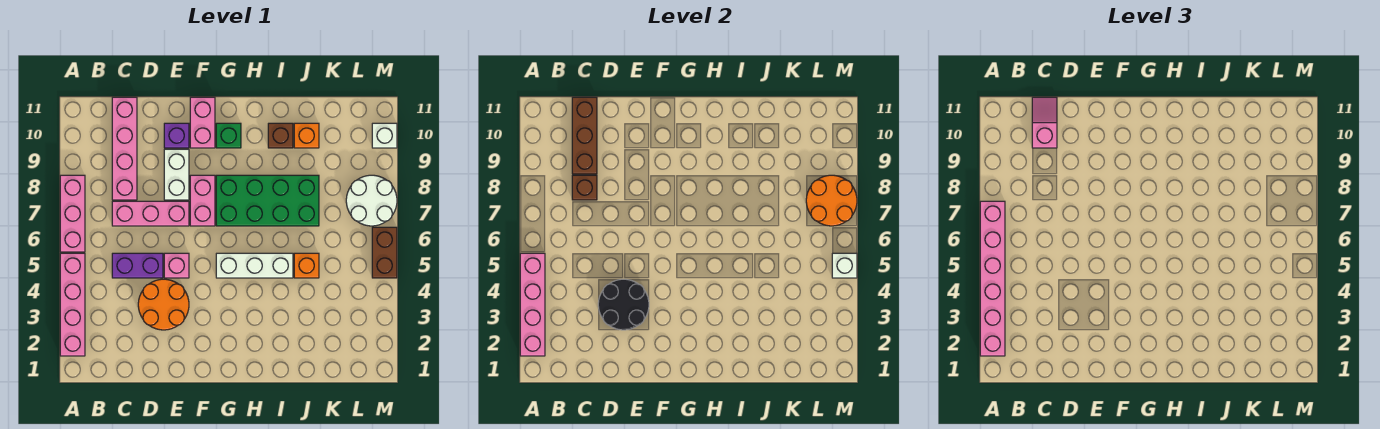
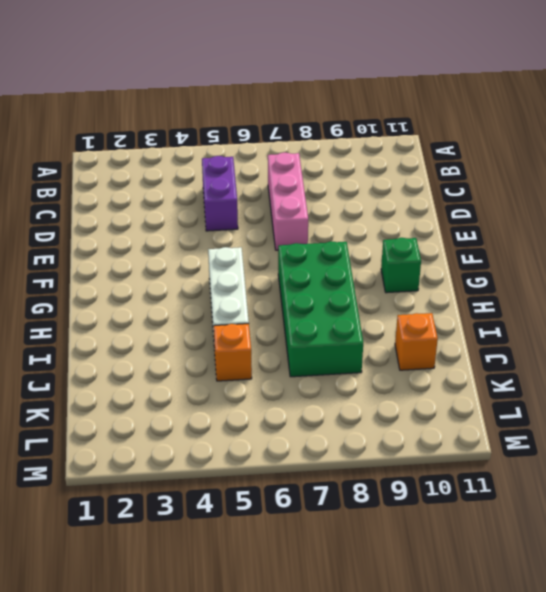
none -> pink 1x4 brick [60,253,85,356]
none -> pink 1x3 brick [60,175,85,252]
none -> pink 1x4 brick [112,97,137,200]

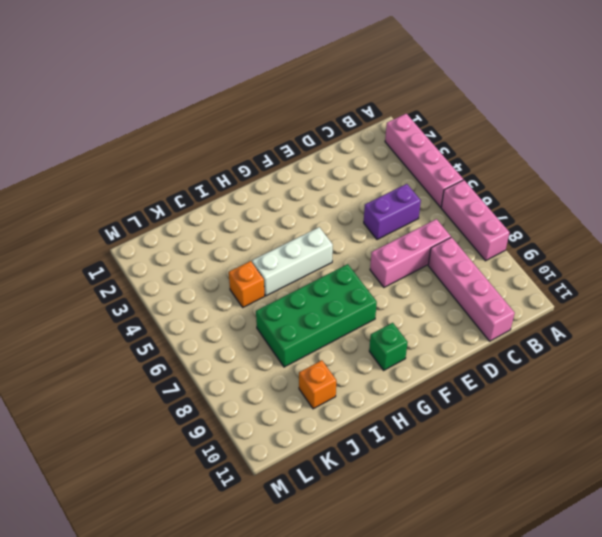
none -> orange 2x2 round brick [138,279,189,330]
none -> pink 1x1 brick [164,253,189,278]
none -> white 1x2 brick [164,149,189,200]

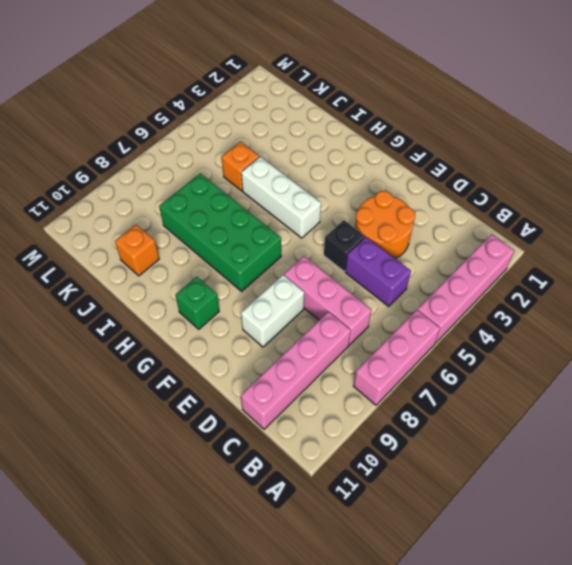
black 1x1 brick [324,220,365,271] -> pink 1x1 brick [164,253,189,278]
none -> purple 1x1 brick [164,123,189,148]
none -> pink 1x2 brick [190,175,215,226]
none -> pink 1x2 brick [190,97,215,148]

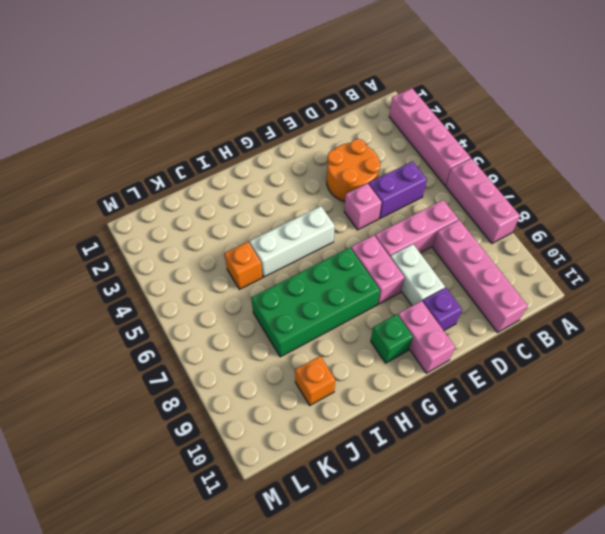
none -> brown 1x1 brick [268,123,293,148]
none -> white 2x2 round brick [346,175,397,226]
none -> brown 1x2 brick [372,227,397,278]

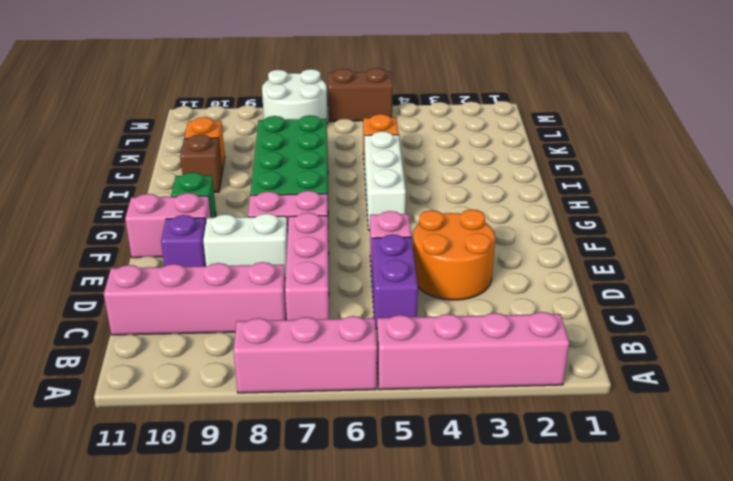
none -> white 1x1 brick [372,123,397,148]
none -> pink 1x4 brick [520,253,545,356]
none -> brown 1x1 brick [572,175,597,200]

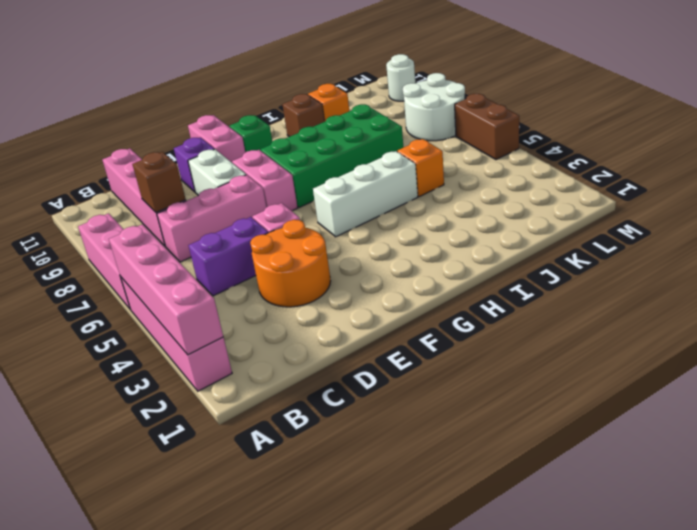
white 1x1 round brick [386,54,415,101] -> white 1x1 brick [372,123,397,148]
none -> brown 1x3 brick [572,97,597,174]
none -> black 2x2 round brick [598,279,649,330]
none -> orange 2x2 round brick [806,175,857,226]

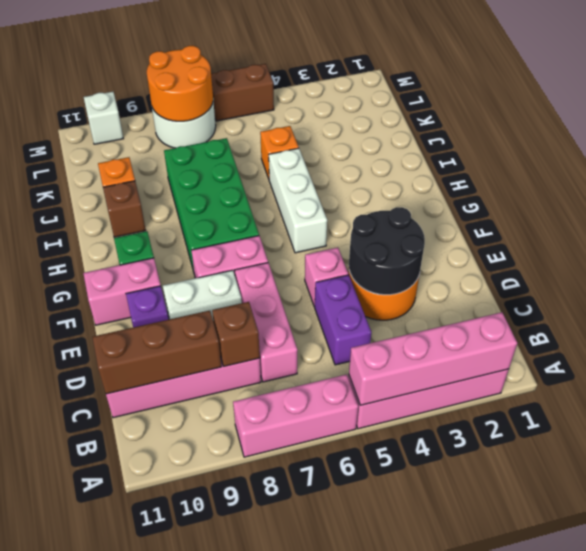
none -> white 1x1 brick [832,253,857,278]
none -> pink 1x6 brick [980,201,1005,356]
none -> pink 1x2 slope [1032,97,1057,148]

